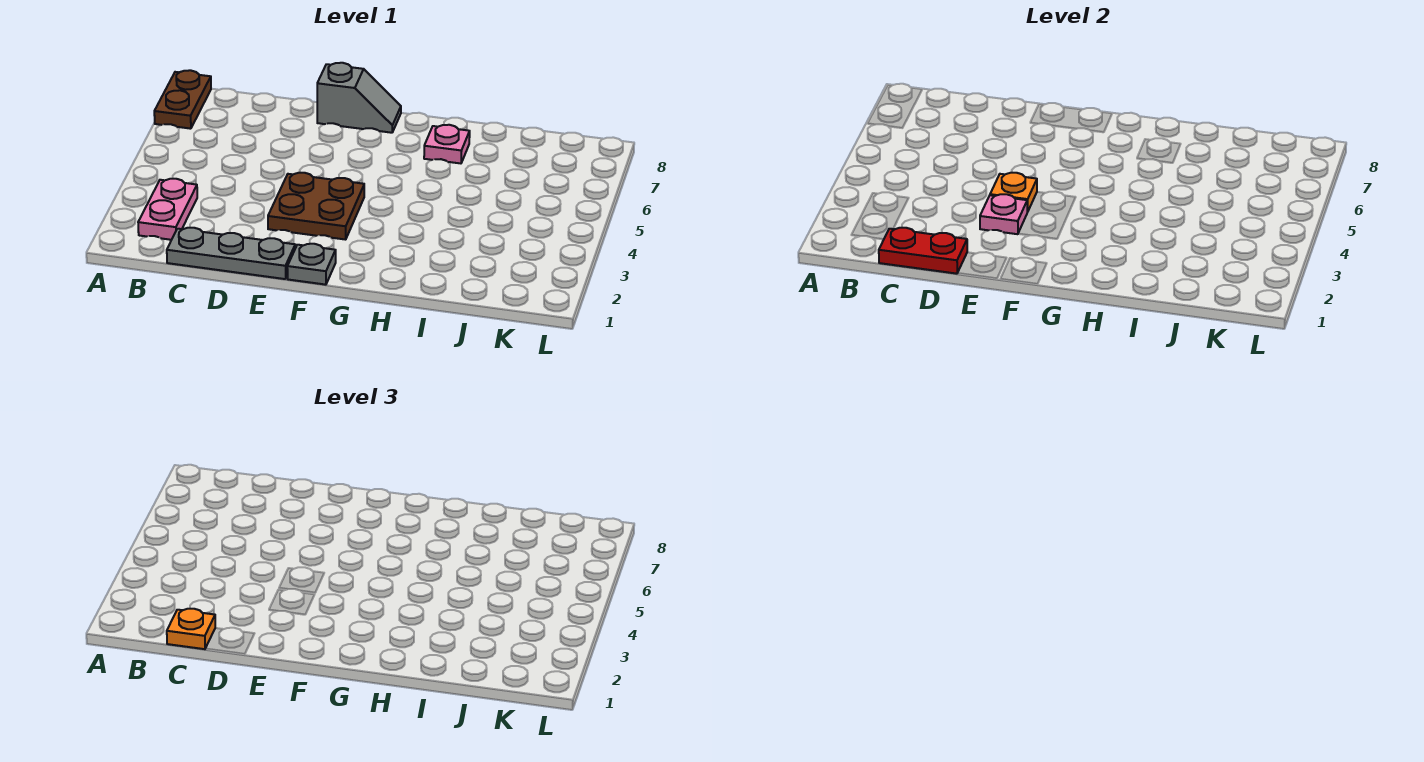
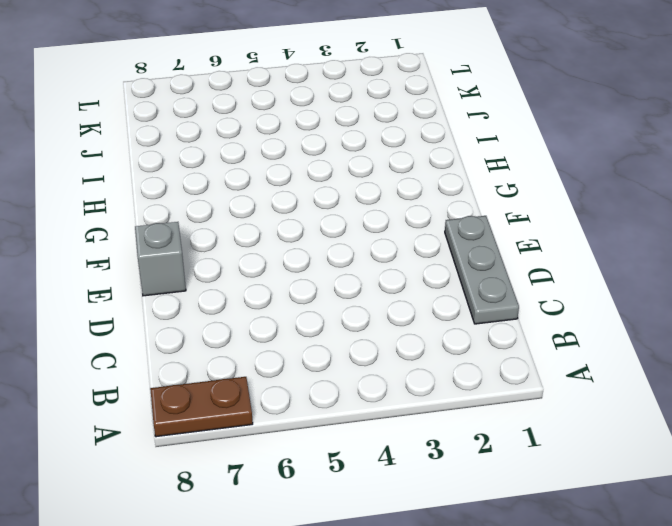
none -> pink 1x2 plate [138,179,197,240]
none -> brown 2x2 plate [268,173,364,240]

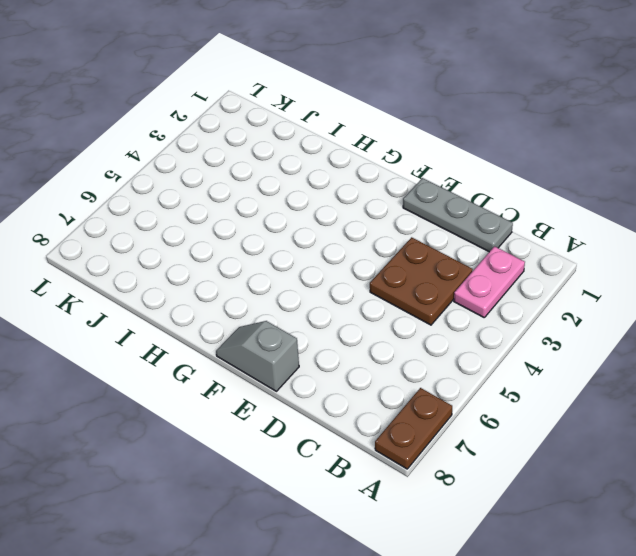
brown 2x2 plate [370,237,473,325] -> brown 2x2 plate moved to [268,173,364,240]
none -> grey 1x1 plate [287,244,336,285]
none -> pink 1x1 plate [424,125,470,163]

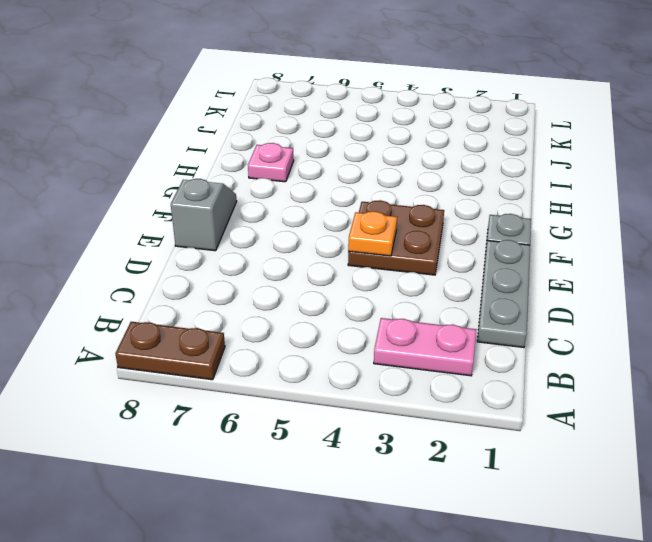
none -> red 1x2 plate [879,228,967,274]
none -> pink 1x1 plate [980,194,1027,234]

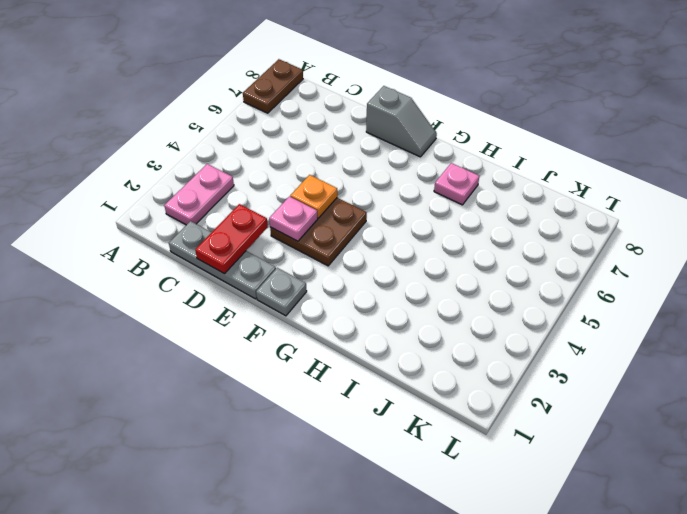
red 1x2 plate [195,204,268,274] -> red 1x2 plate turned to [879,228,967,274]
none -> orange 1x1 plate [167,609,215,649]

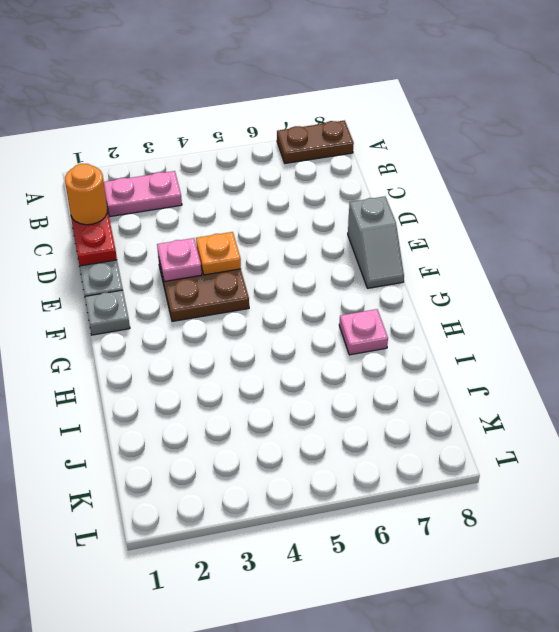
orange 1x1 round brick [65,164,107,225] -> orange 1x1 plate [167,609,215,649]

